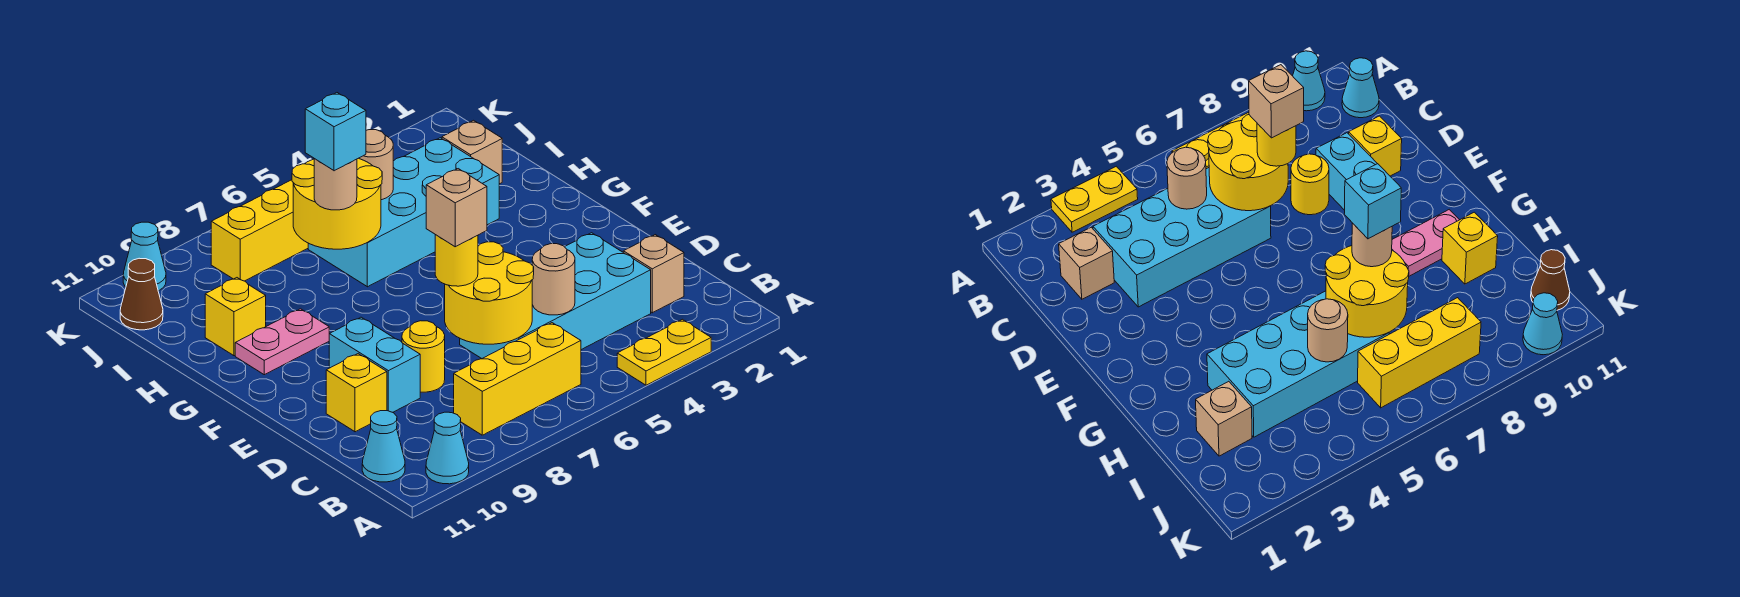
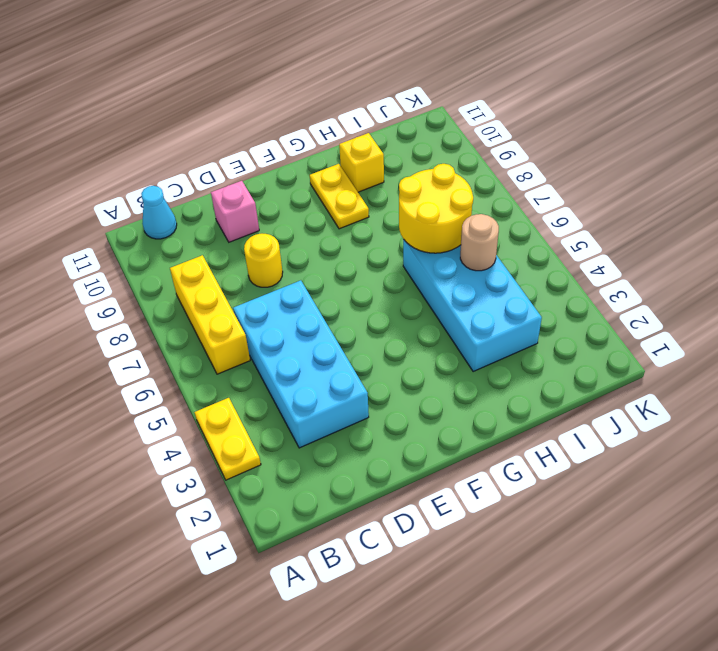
pink 1x1 brick [211,181,259,242] -> yellow 1x1 brick [326,354,387,432]
yellow 1x2 plate [310,164,369,229] -> pink 1x2 plate [235,309,329,375]
none -> cyan 1x1 cone [426,412,469,484]
none -> tan 1x1 brick [623,235,684,313]
none -> cyan 1x2 brick [329,317,420,412]

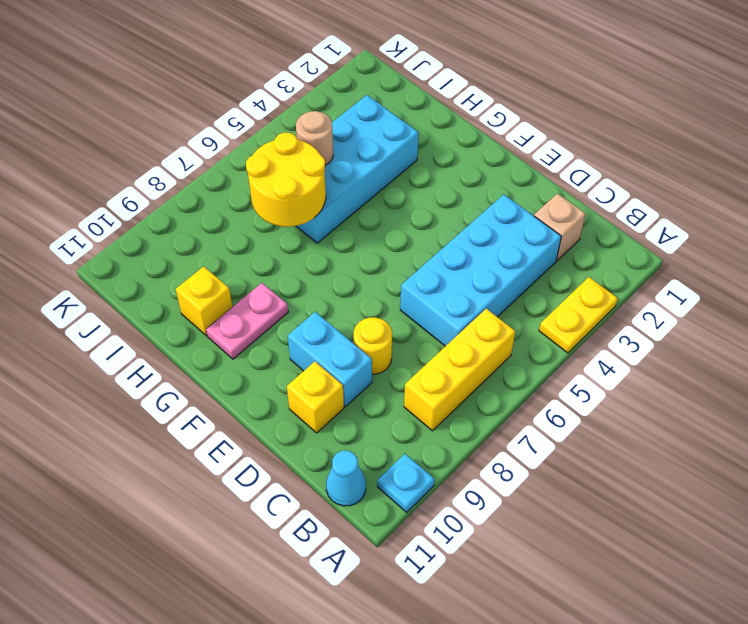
cyan 1x1 plate [377,454,434,512] -> cyan 1x1 cone [426,412,469,484]
none -> tan 1x1 brick [442,120,502,184]
none -> yellow 1x3 brick [211,180,308,281]
none -> brown 1x1 cone [120,258,163,330]

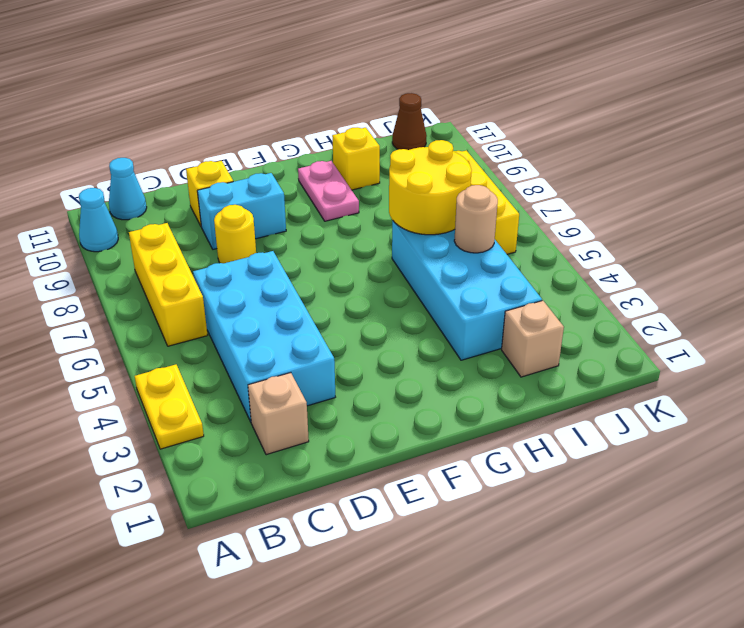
none -> cyan 1x1 cone [123,222,166,291]
none -> tan 1x1 round brick [532,244,575,315]
none -> yellow 2x2 round brick [445,242,534,344]

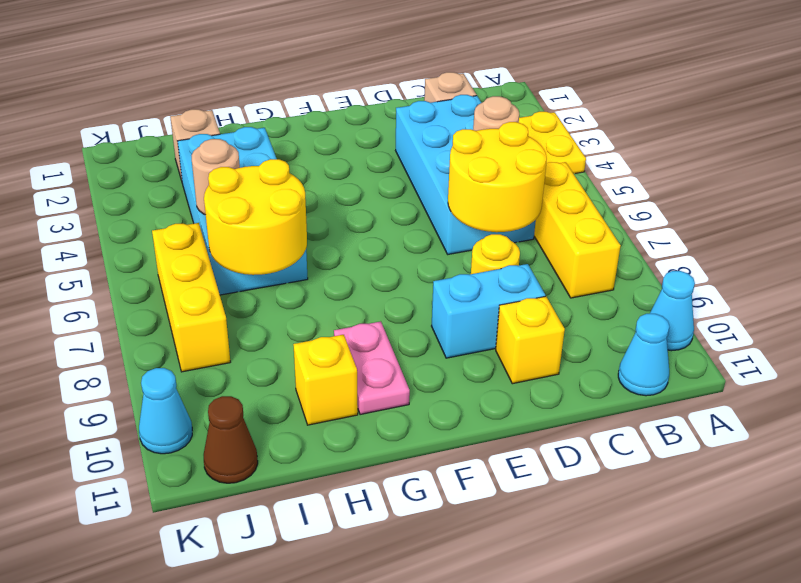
none -> yellow 1x1 round brick [435,235,478,286]
none -> tan 1x1 round brick [314,159,357,210]
none -> tan 1x1 brick [426,169,487,247]

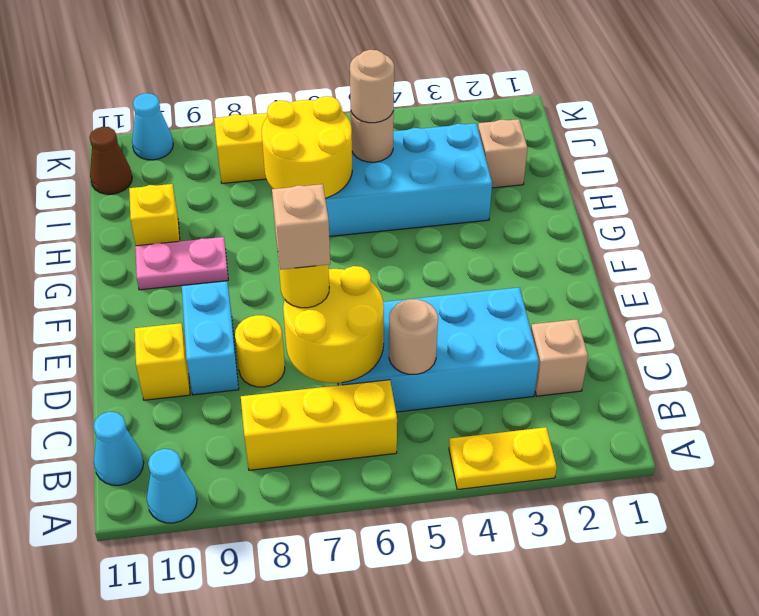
tan 1x1 round brick [350,50,394,123] -> tan 1x1 round brick moved to [314,159,357,210]
none -> cyan 1x1 brick [305,93,366,171]

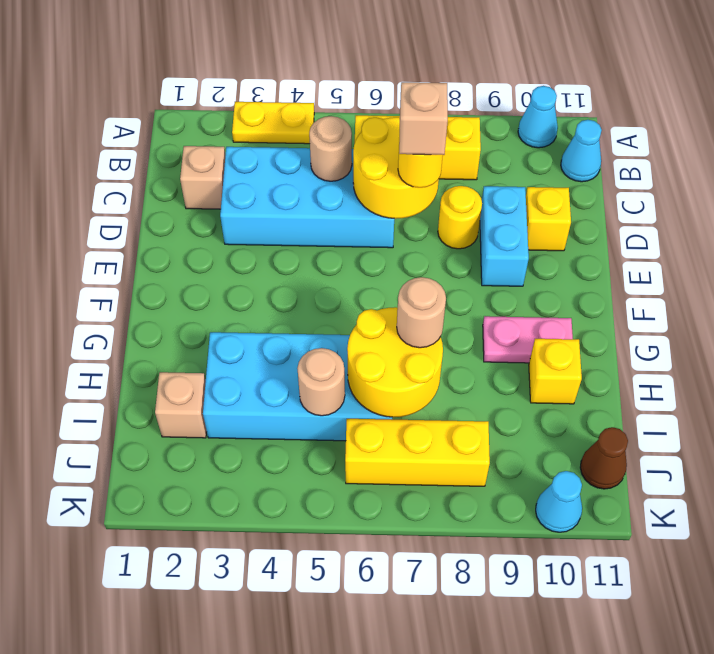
none -> cyan 1x1 brick [305,93,366,171]

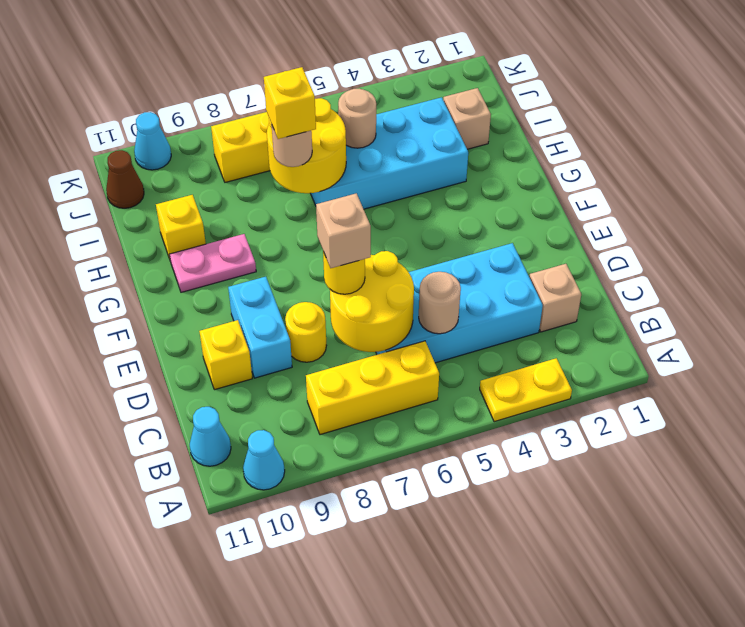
yellow 1x1 brick [264,67,316,139] -> cyan 1x1 brick [305,93,366,171]

